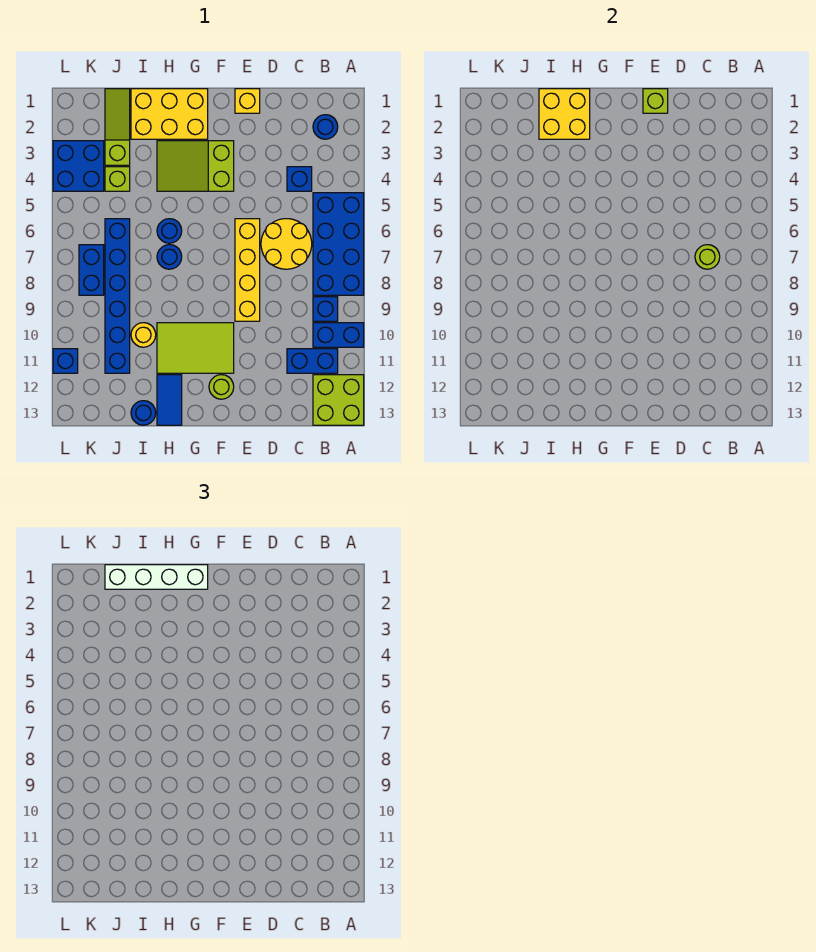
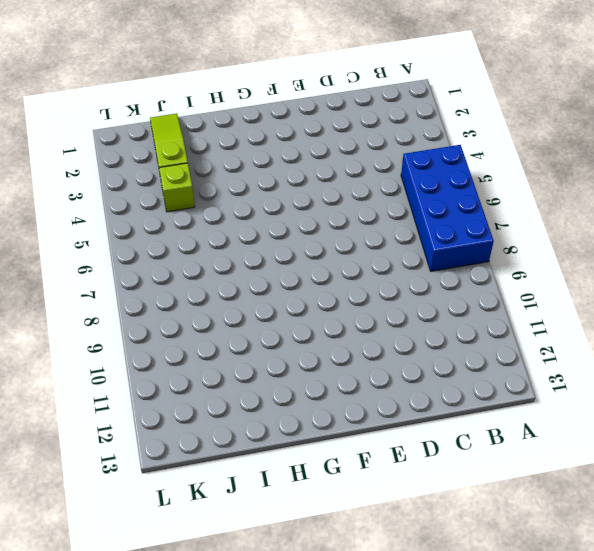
none -> blue 1x2 brick [313,323,364,347]
none -> lime 2x2 brick [313,375,364,425]
none -> blue 1x1 round brick [313,115,338,139]

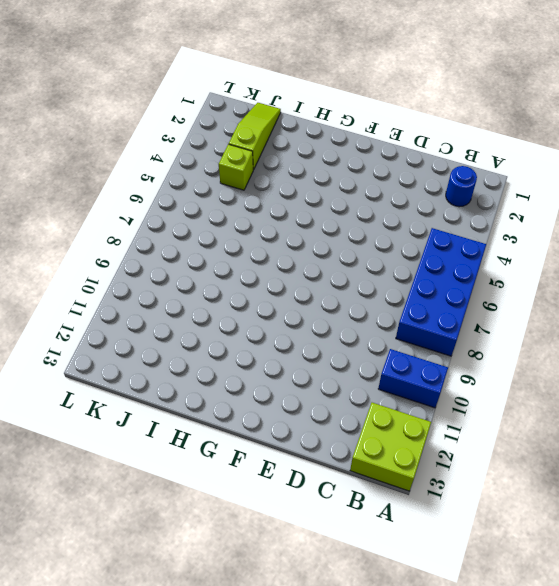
none -> blue 1x1 brick [313,297,338,321]
none -> blue 1x2 brick [287,349,338,373]
none -> blue 1x1 brick [287,167,312,191]

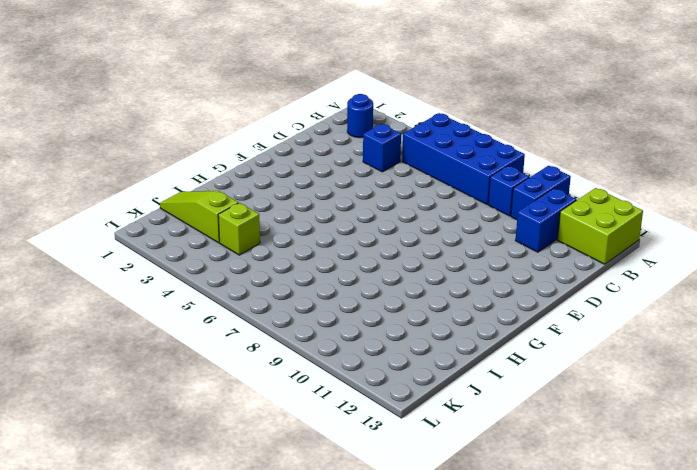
none -> yellow 2x2 round brick [261,219,312,269]
none -> yellow 1x1 brick [235,89,260,113]
none -> yellow 1x4 brick [235,219,260,321]

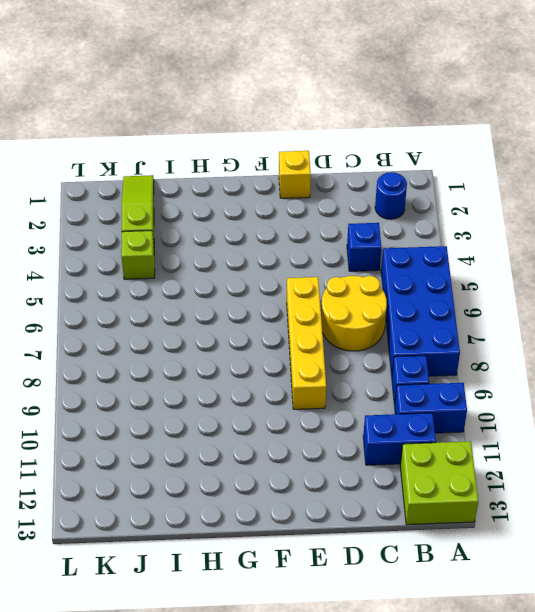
none -> lime 2x3 slope [157,141,234,191]
none -> lime 2x3 tile [157,323,234,373]
none -> lime 1x1 round brick [209,375,234,399]

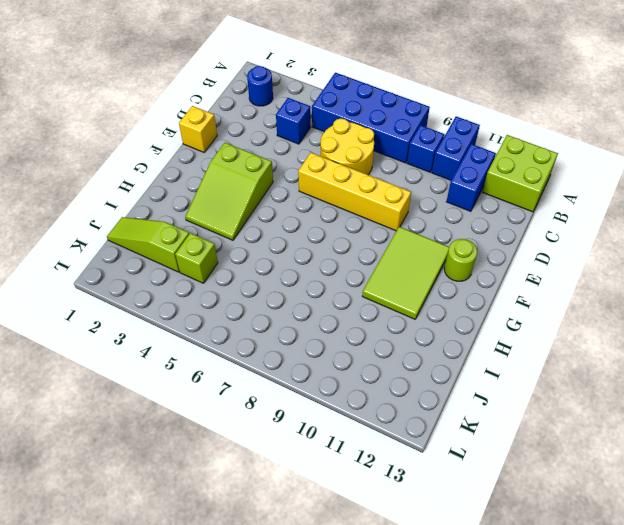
none -> yellow 2x3 brick [131,89,208,139]
none -> blue 1x1 round brick [157,219,182,243]
none -> blue 1x1 round brick [157,245,182,269]

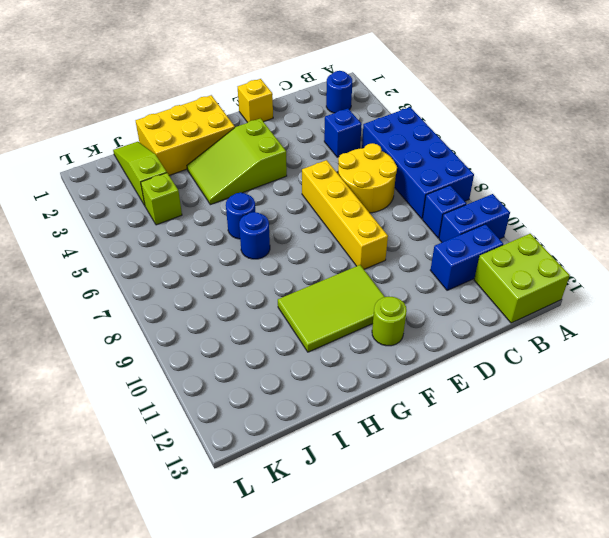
none -> blue 1x2 tile [157,375,182,425]
none -> yellow 1x1 round brick [131,323,156,347]
none -> blue 1x1 round brick [131,401,156,425]

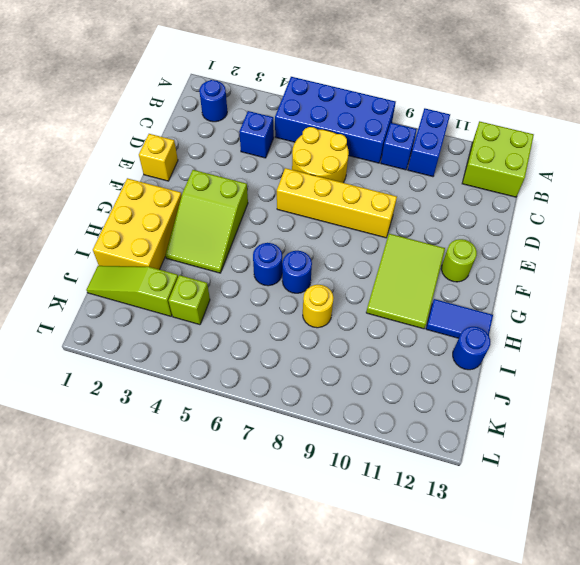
yellow 1x1 round brick [303,285,334,328] -> yellow 1x1 round brick moved to [131,323,156,347]
none -> blue 1x2 brick [287,349,338,373]
none -> blue 1x6 brick [105,219,130,373]
none -> blue 2x2 brick [53,141,104,191]

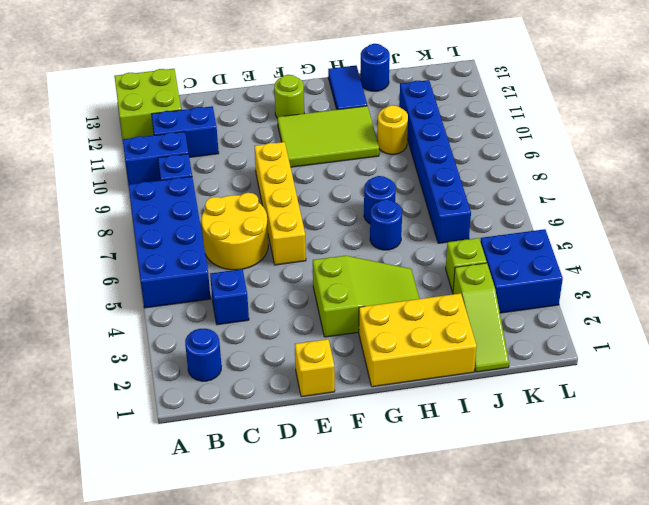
none -> blue 1x2 brick [79,245,104,295]
none -> blue 1x1 brick [53,349,78,373]
none -> lime 1x1 round brick [695,245,720,269]

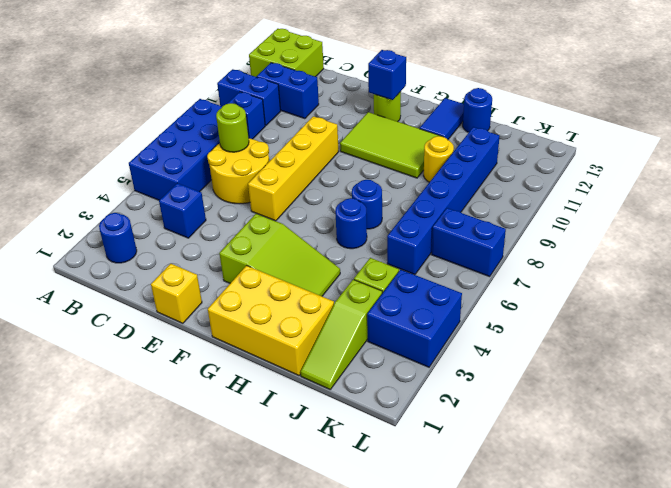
blue 1x1 brick [368,50,406,100] -> blue 1x1 brick moved to [53,349,78,373]
blue 1x2 brick [432,208,506,277] -> blue 1x2 brick turned to [79,245,104,295]
none -> lime 1x1 brick [643,89,668,113]
none -> yellow 2x2 brick [539,89,590,139]
none -> white 1x4 brick [105,565,208,589]

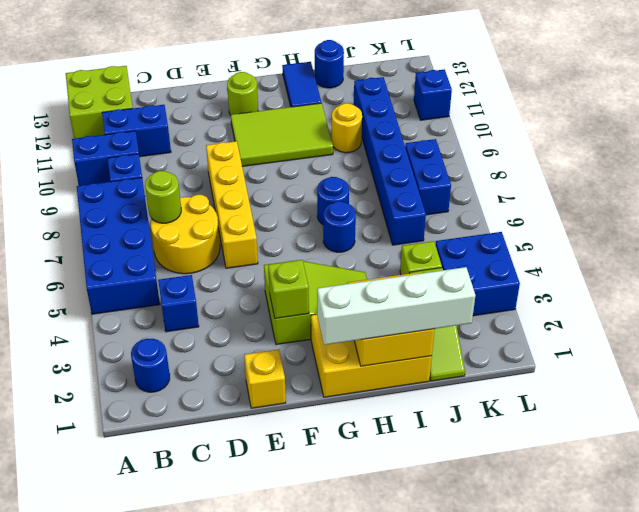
lime 1x1 brick [268,260,309,318] -> lime 1x1 brick moved to [643,89,668,113]

